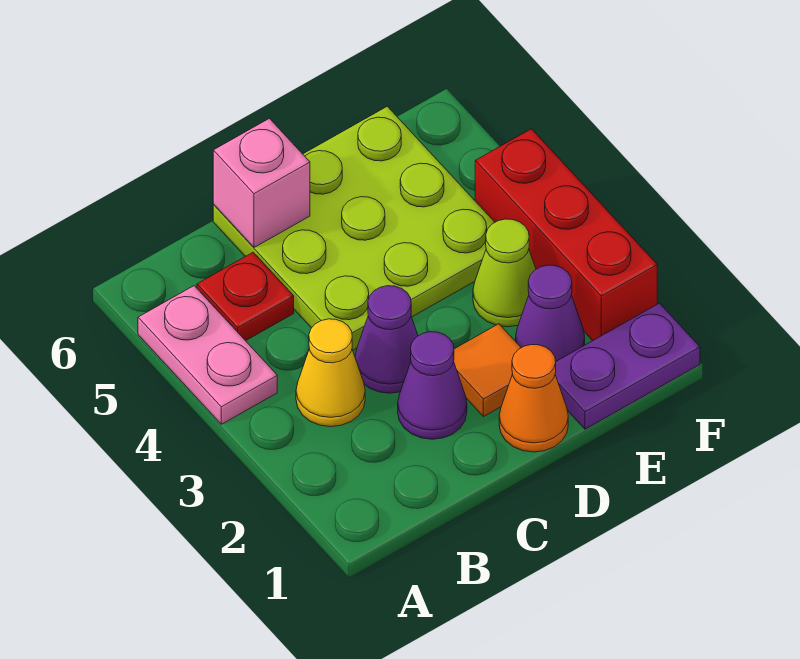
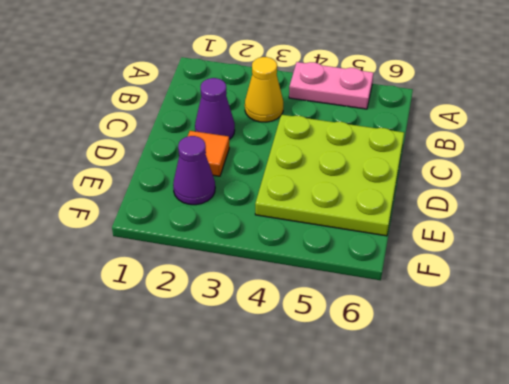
none -> red 1x1 plate [197,252,294,341]
none -> purple 1x1 cone [355,286,418,393]
none -> orange 1x1 cone [499,345,568,452]

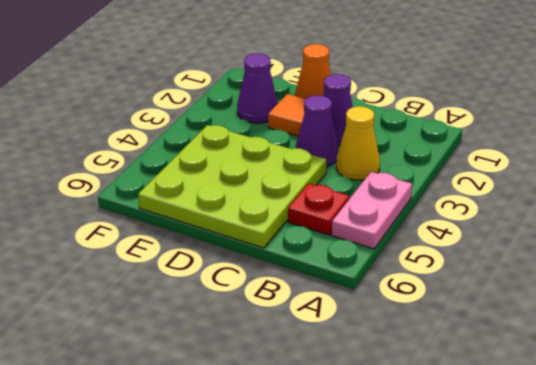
none -> purple 1x2 plate [555,303,700,429]
none -> lime 1x1 cone [473,219,536,327]
none -> red 1x3 brick [475,129,657,341]

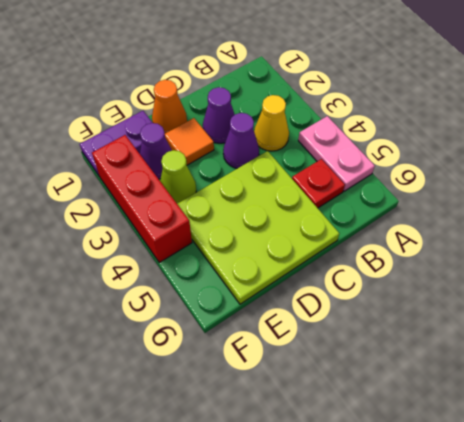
none -> pink 1x1 brick [213,118,310,247]

